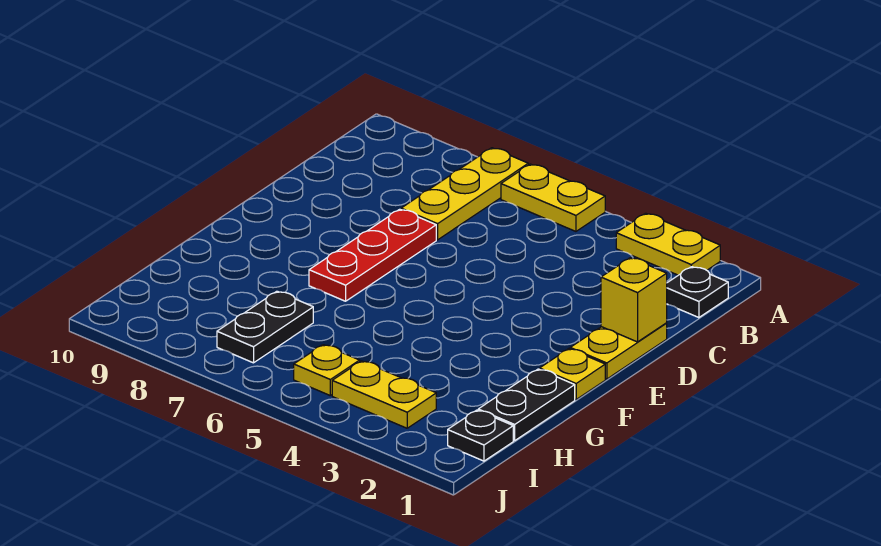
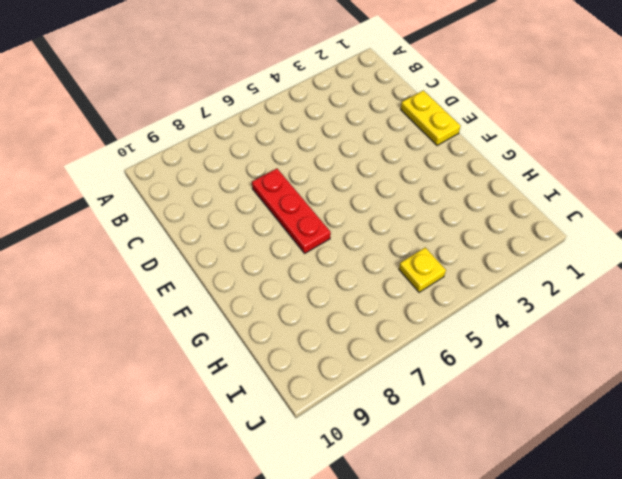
none -> yellow 1x2 plate [616,213,720,275]
none -> yellow 1x2 plate [501,164,605,231]
none -> yellow 1x3 plate [401,148,528,240]

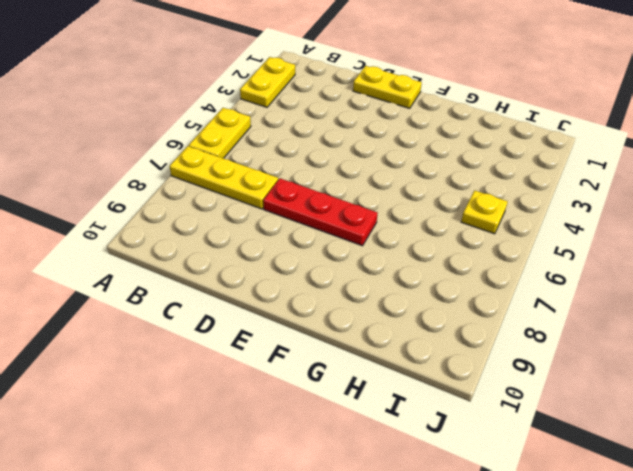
none -> black 1x1 plate [667,267,728,318]
none -> yellow 1x1 plate [540,349,605,399]
none -> black 1x2 plate [478,369,575,441]

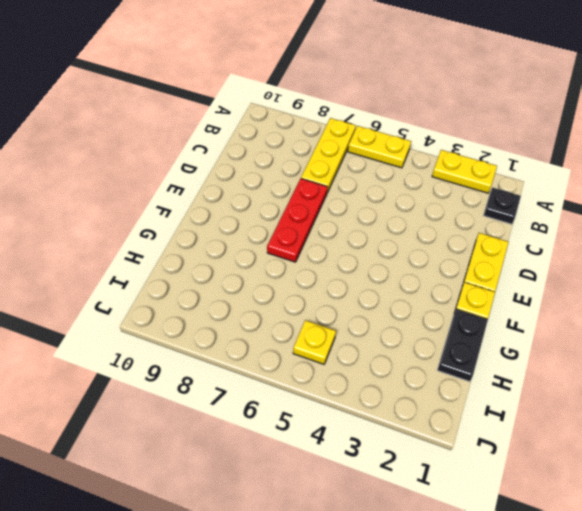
none -> black 1x2 plate [217,291,313,363]
none -> black 1x1 plate [448,410,513,461]
none -> yellow 1x2 plate [332,361,436,428]

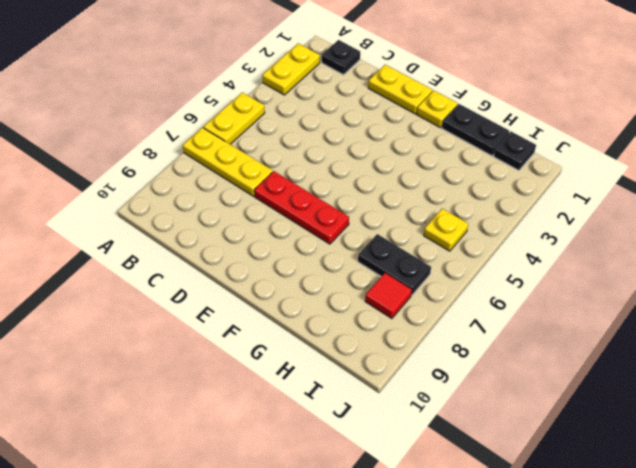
red 1x1 tile [365,273,412,319] -> none
none -> yellow 1x2 plate [332,361,436,428]
none -> yellow 1x1 brick [601,258,667,342]

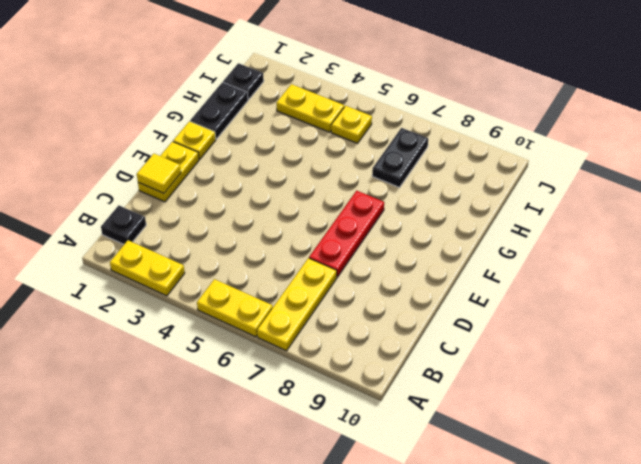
yellow 1x1 tile [137,154,181,193] -> yellow 1x1 brick [601,258,667,342]

